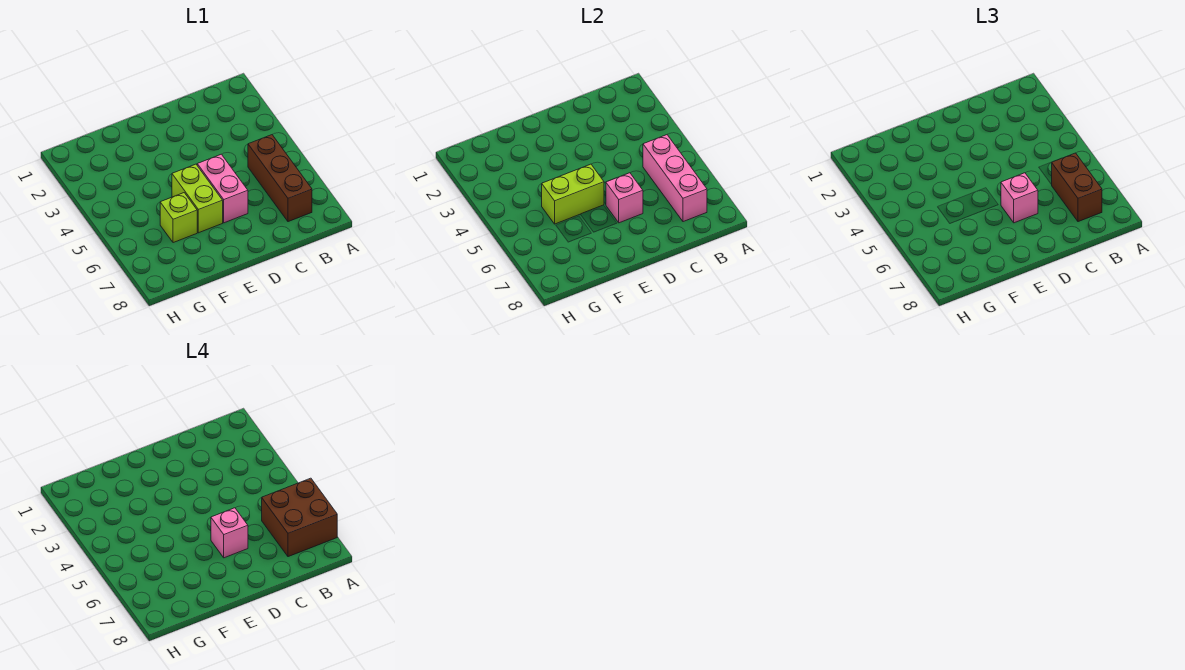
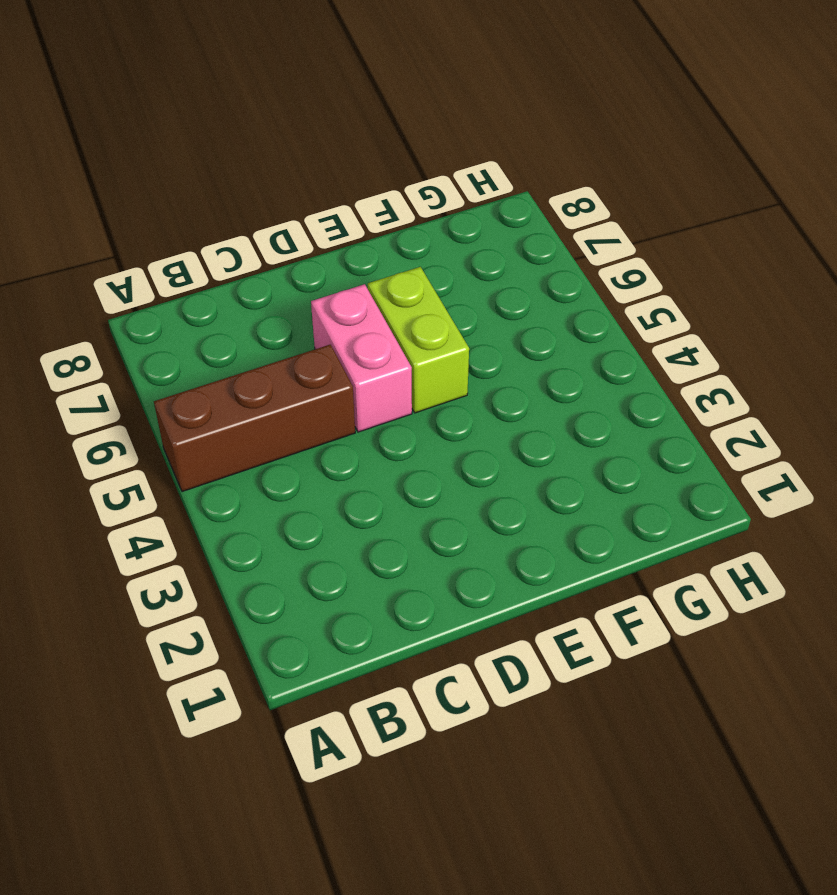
brown 1x3 brick [154,345,355,492] -> brown 1x3 brick turned to [248,135,312,222]
none -> lime 1x1 brick [160,193,197,243]
none -> pink 1x3 brick [643,135,707,222]

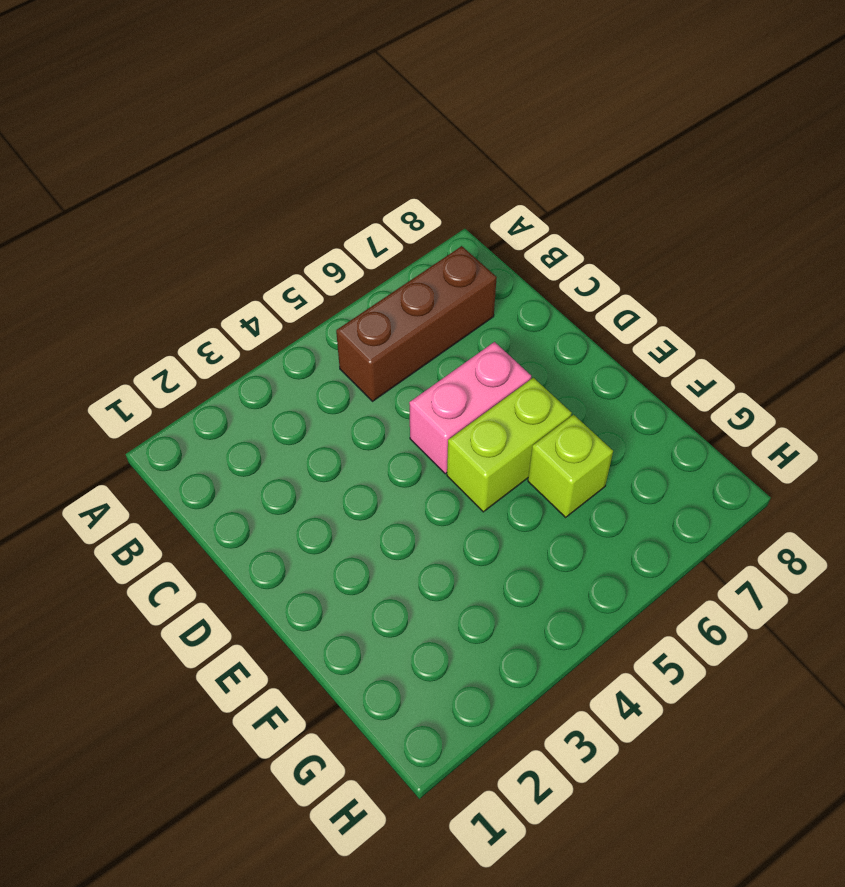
none -> pink 1x3 brick [643,135,707,222]
none -> pink 1x1 brick [606,173,643,223]

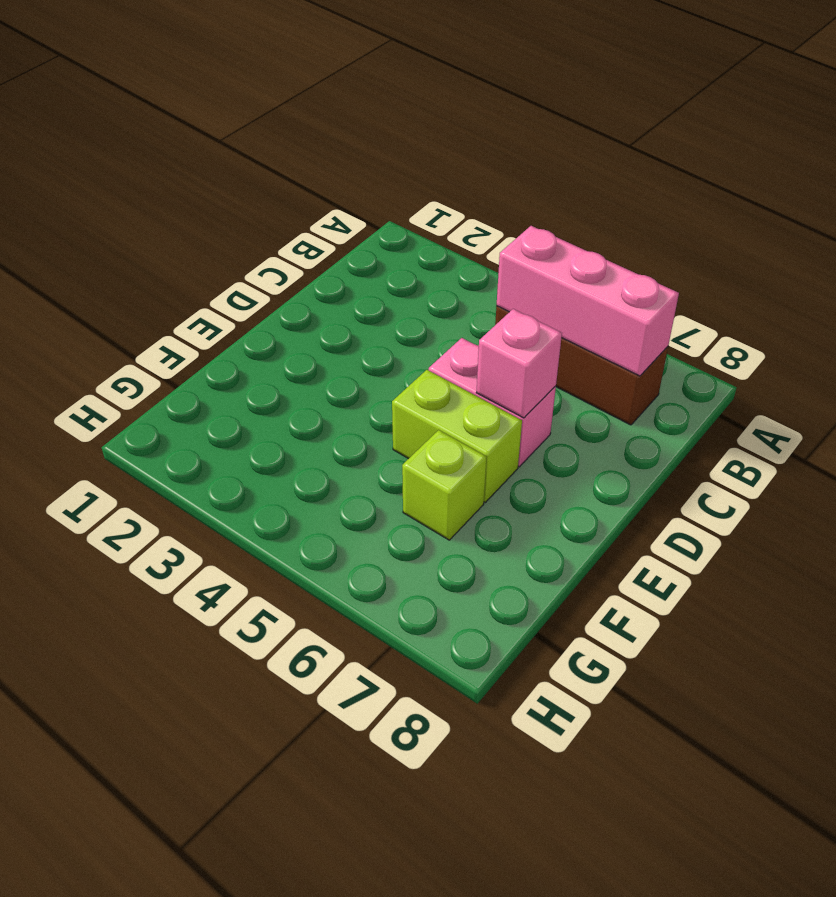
none -> lime 1x2 brick [542,164,604,224]
none -> brown 1x2 brick [1052,153,1102,222]

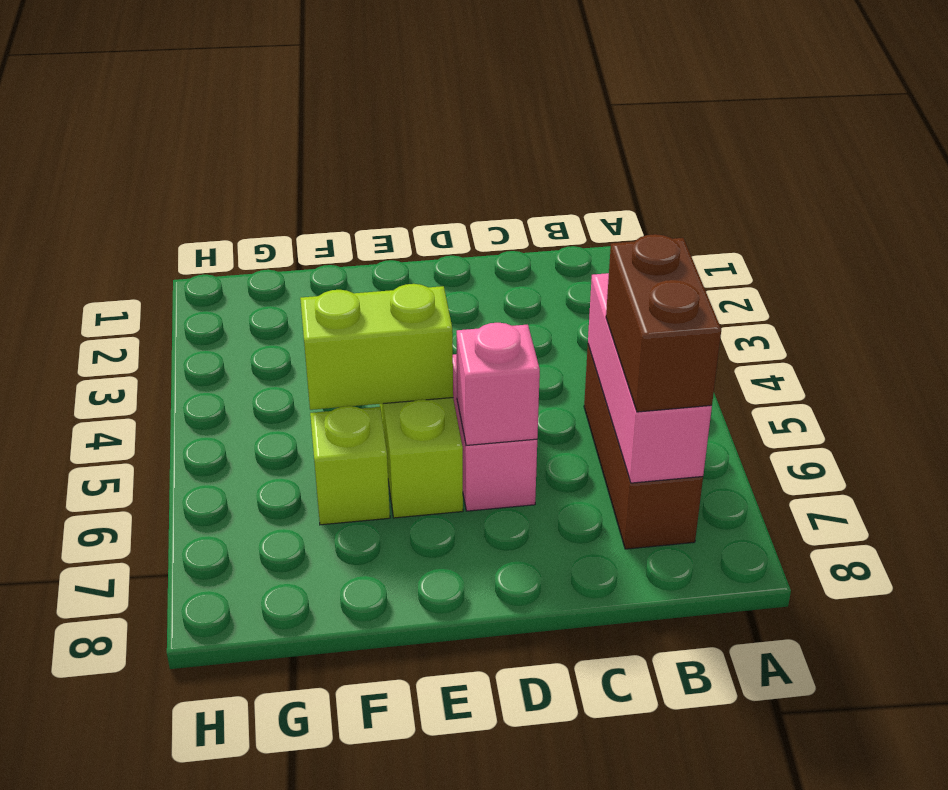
none -> pink 1x1 brick [1001,173,1038,223]
none -> brown 2x2 brick [262,478,337,557]

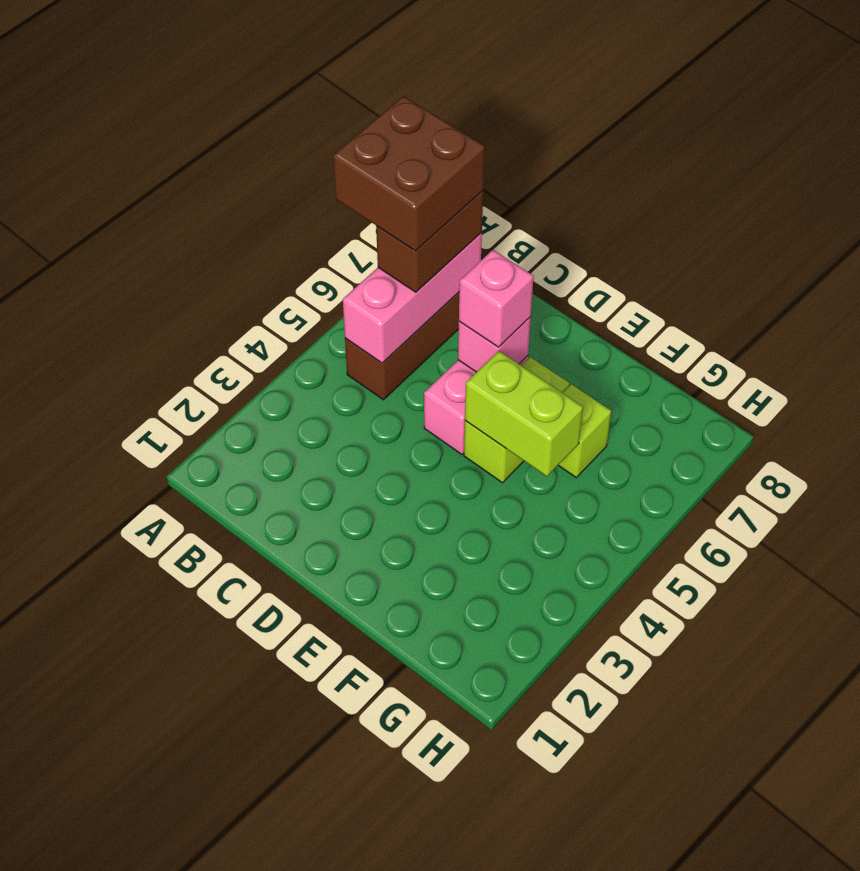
none -> pink 1x1 brick [211,508,248,558]

